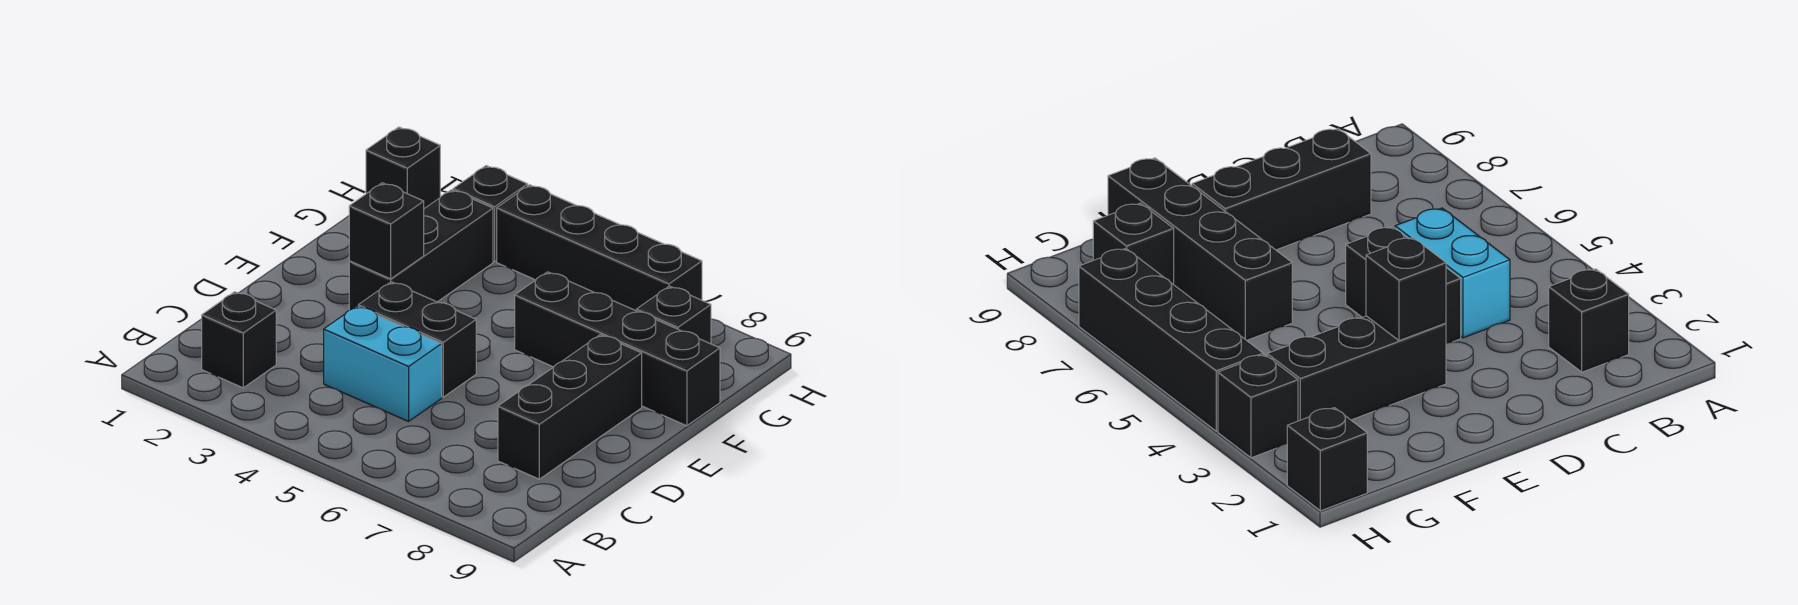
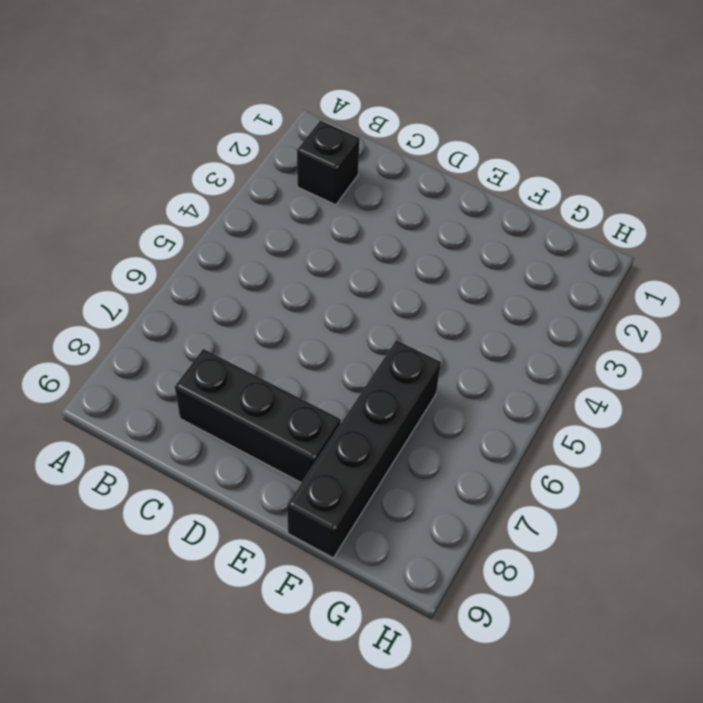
none -> cyan 1x2 brick [324,306,442,421]
none -> black 1x2 brick [358,282,476,397]

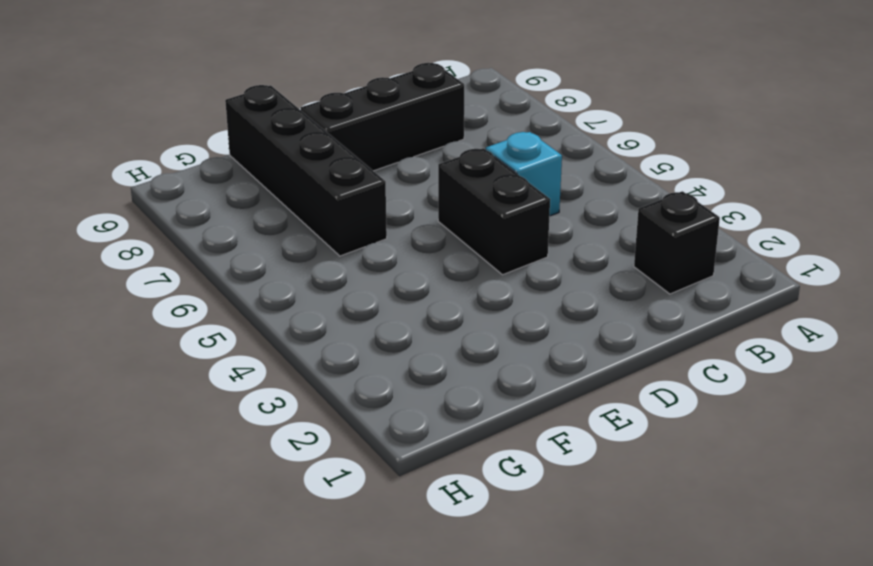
cyan 1x1 brick [486,132,562,216] -> cyan 1x2 brick [324,306,442,421]
none -> black 1x3 brick [349,190,493,310]
none -> black 1x1 brick [636,286,711,344]

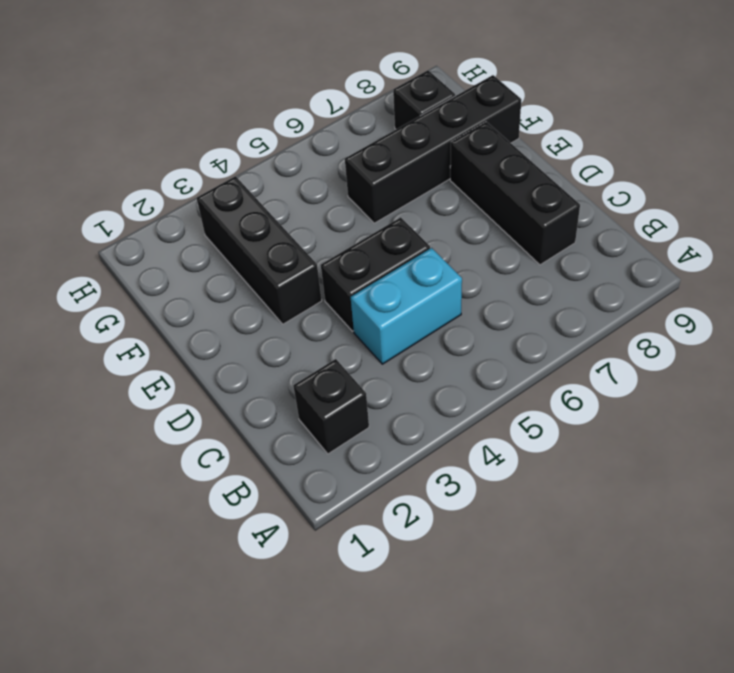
none -> black 1x1 brick [366,127,440,209]
none -> black 1x1 brick [453,166,528,262]

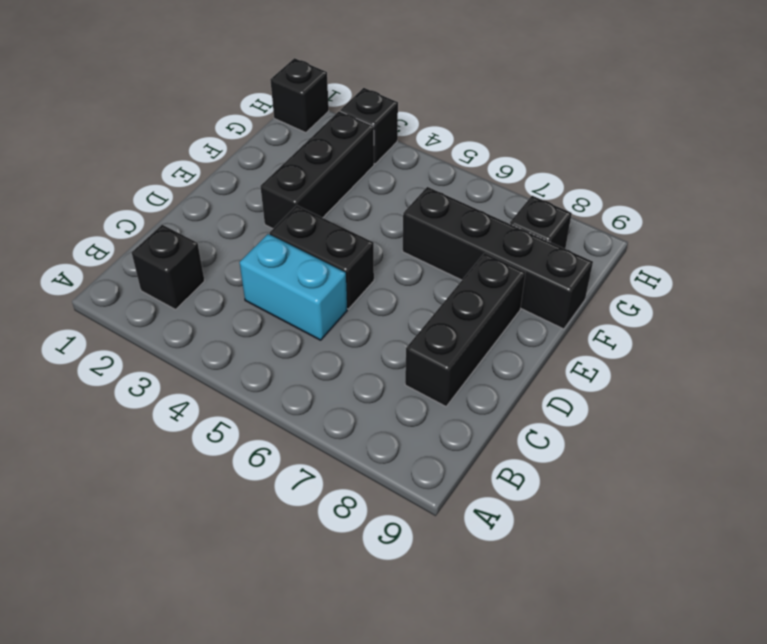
none -> black 1x4 brick [497,185,702,311]
none -> black 1x1 brick [349,183,424,279]

